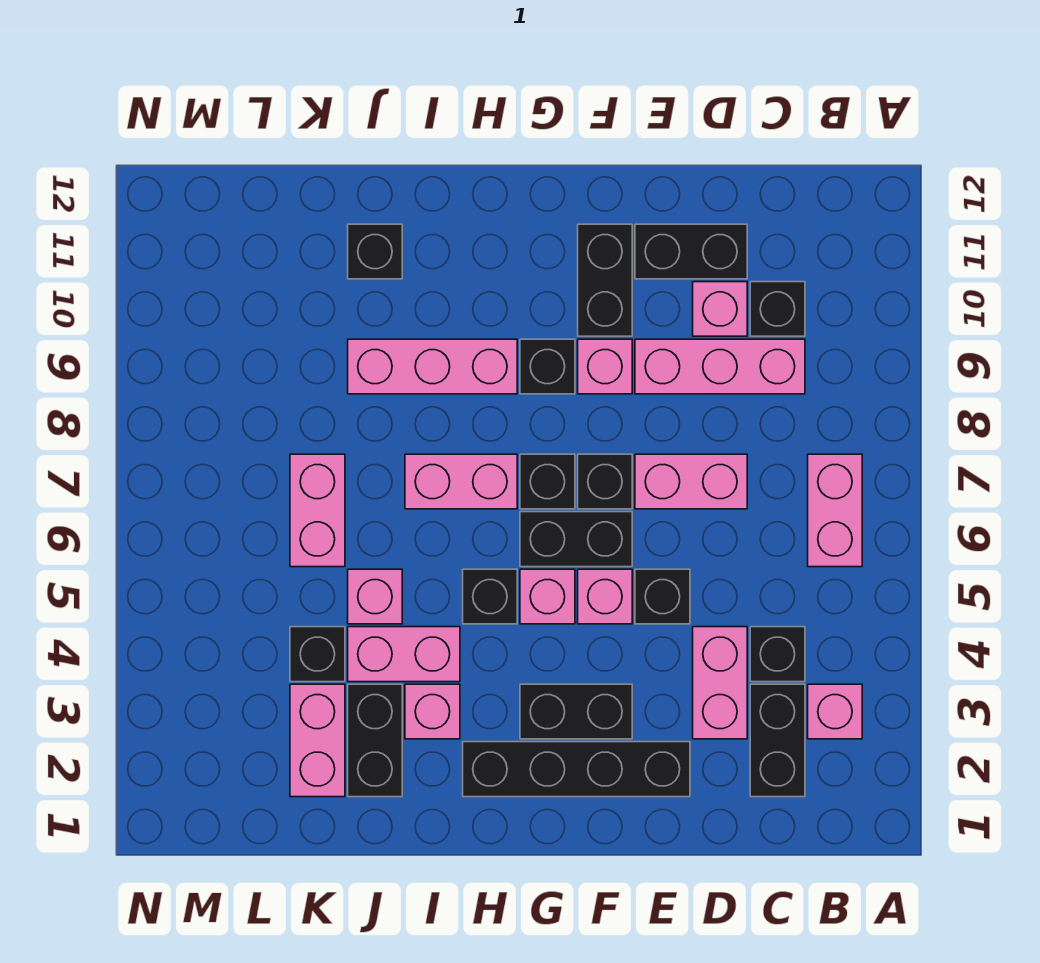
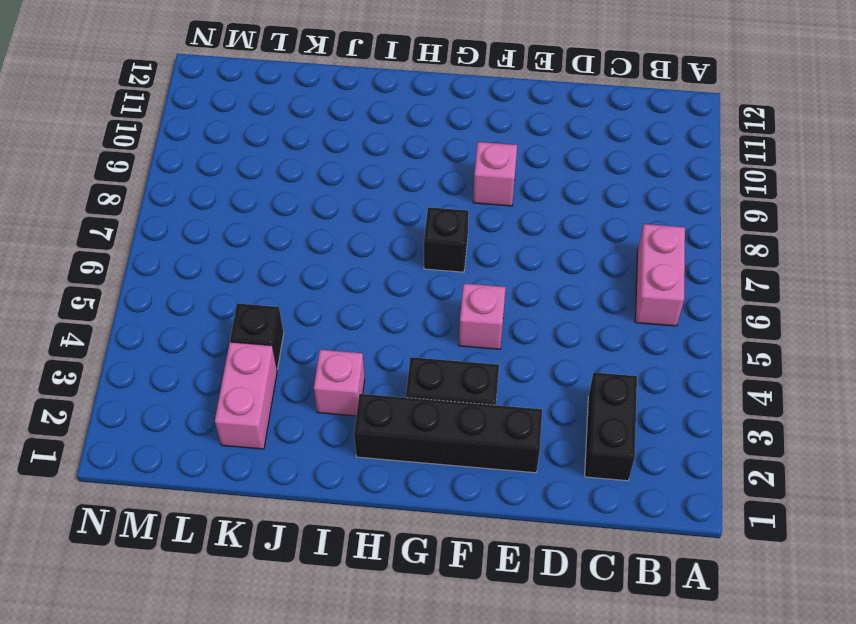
none -> pink 1x1 brick [808,684,862,739]
none -> black 1x1 brick [750,627,805,682]
none -> pink 1x3 brick [635,339,805,394]
none -> black 1x1 brick [750,282,805,336]

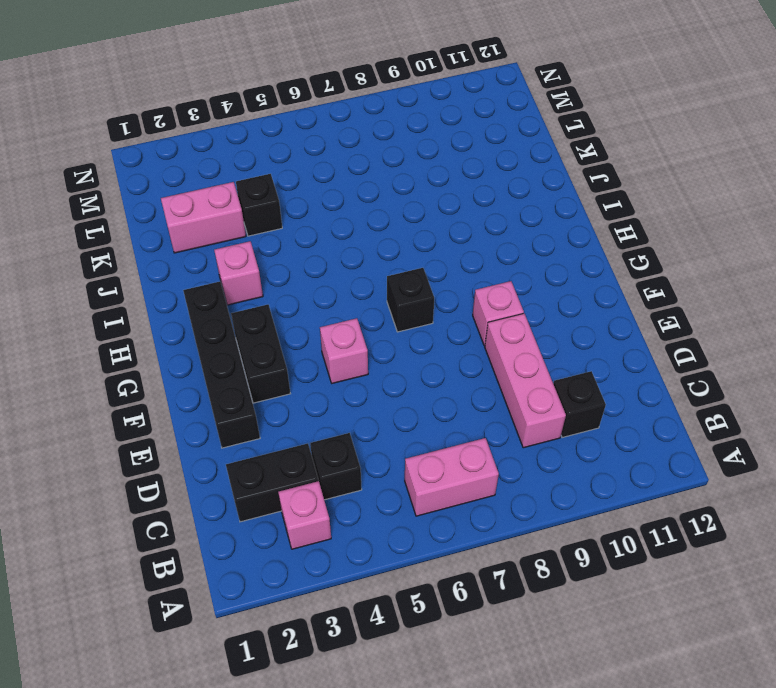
none -> pink 1x2 brick [693,627,747,739]
none -> pink 1x2 brick [635,454,747,509]
none -> pink 1x1 brick [693,282,747,336]
none -> black 1x2 brick [635,224,747,279]

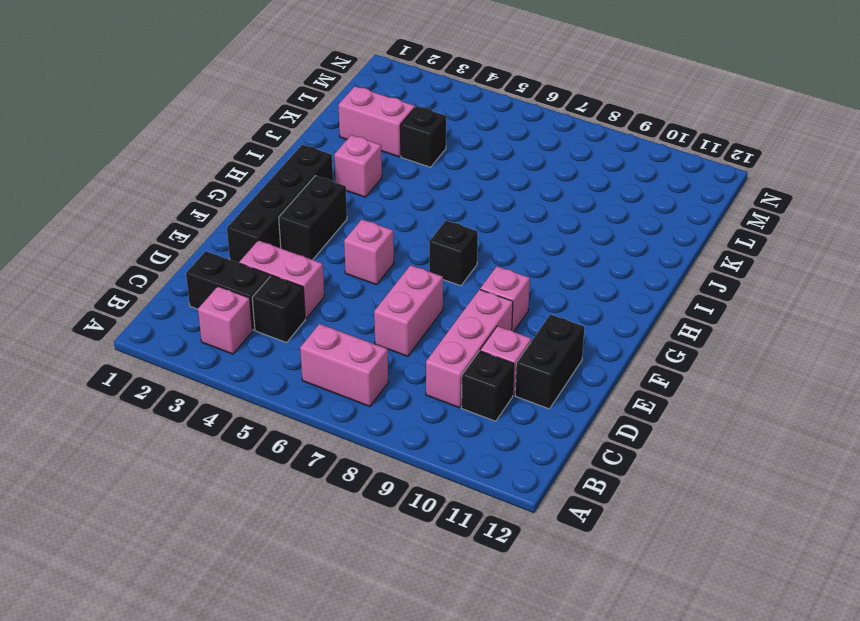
none -> black 1x1 brick [635,569,690,624]
none -> black 1x2 brick [520,512,632,567]
none -> black 1x1 brick [578,454,632,509]
none -> black 1x2 brick [578,224,632,336]

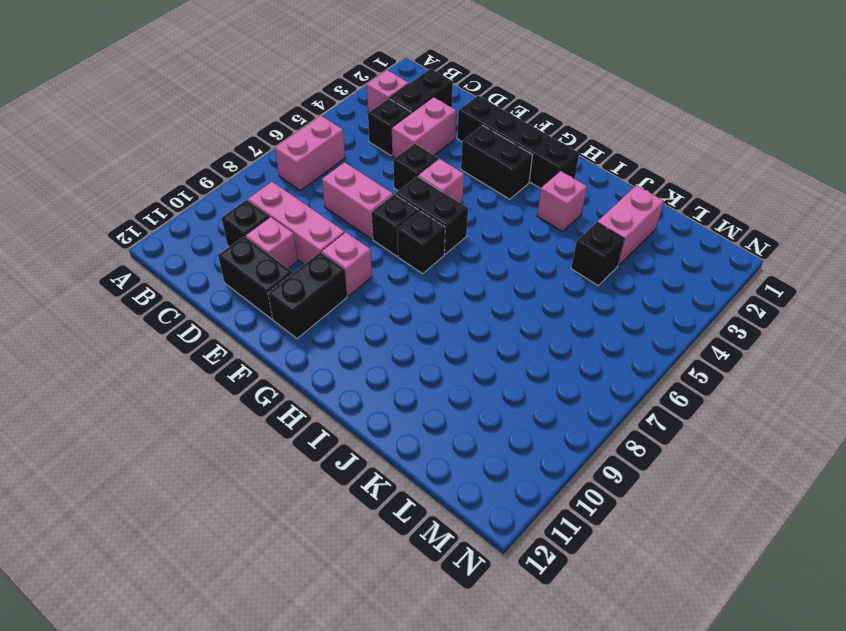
none -> pink 1x1 brick [520,569,575,624]
none -> black 1x1 brick [520,339,575,394]
none -> black 1x1 brick [463,569,517,624]
none -> pink 1x2 brick [405,454,517,509]

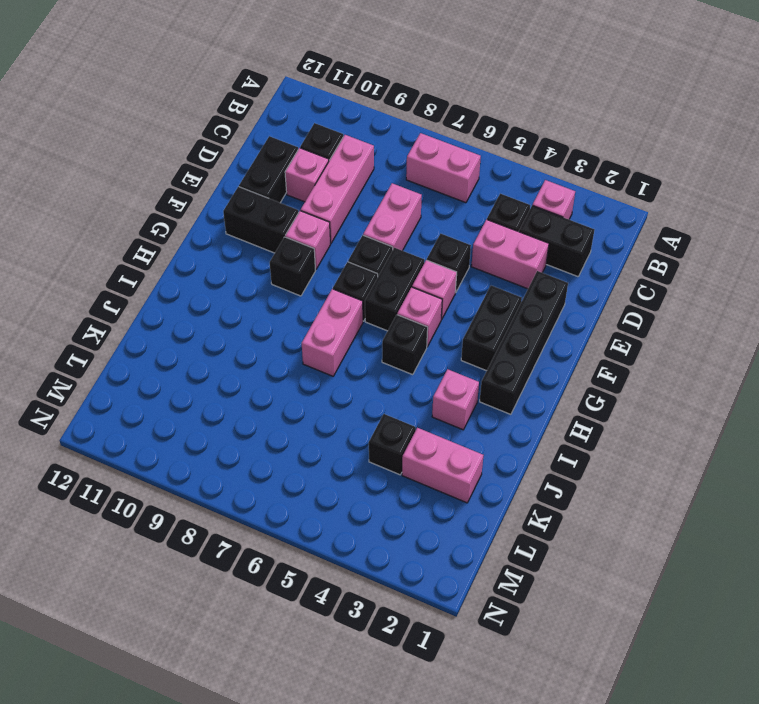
none -> pink 1x3 brick [348,339,517,394]
none -> pink 1x2 brick [348,627,460,682]
none -> black 1x2 brick [348,684,402,797]
none -> pink 1x1 brick [348,569,402,624]

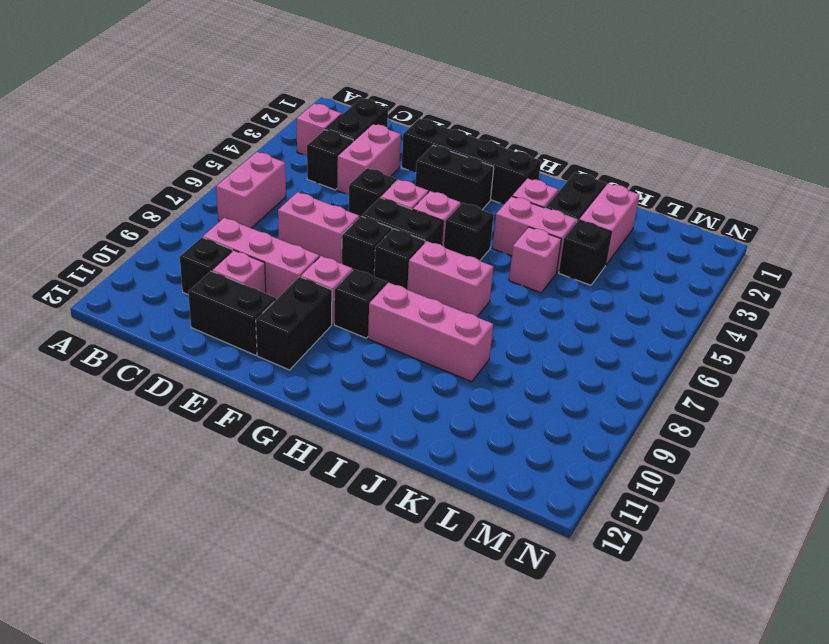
none -> black 1x1 brick [348,224,402,279]
none -> pink 1x2 brick [290,454,345,567]

